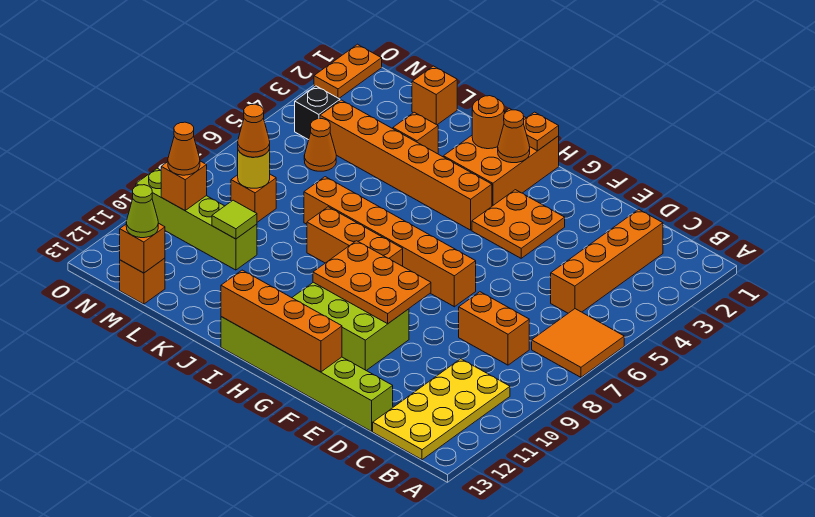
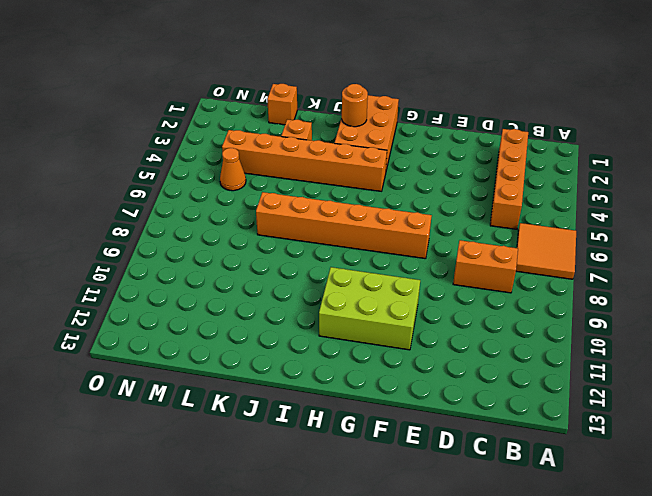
none -> yellow 2x4 plate [373,359,510,460]
none -> lime 1x6 brick [221,317,393,431]
none -> orange 2x2 plate [472,190,565,258]
none -> orange 1x3 brick [307,207,403,266]

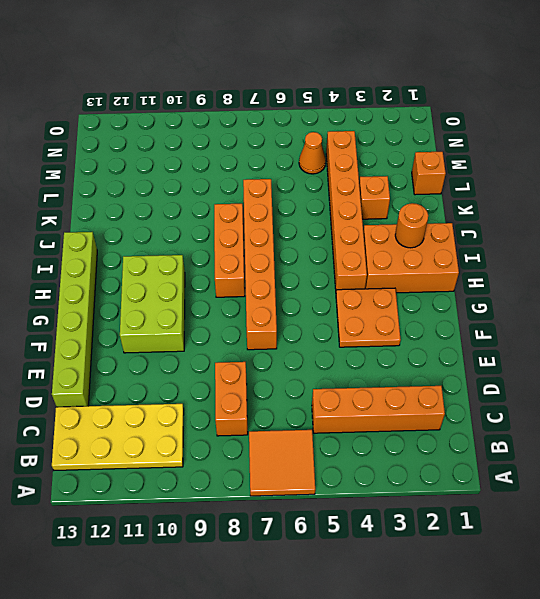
none -> lime 1x4 brick [136,168,257,270]
none -> orange 1x1 brick [231,174,276,222]
none -> orange 1x1 brick [120,258,165,304]
none -> black 1x1 brick [295,86,340,140]

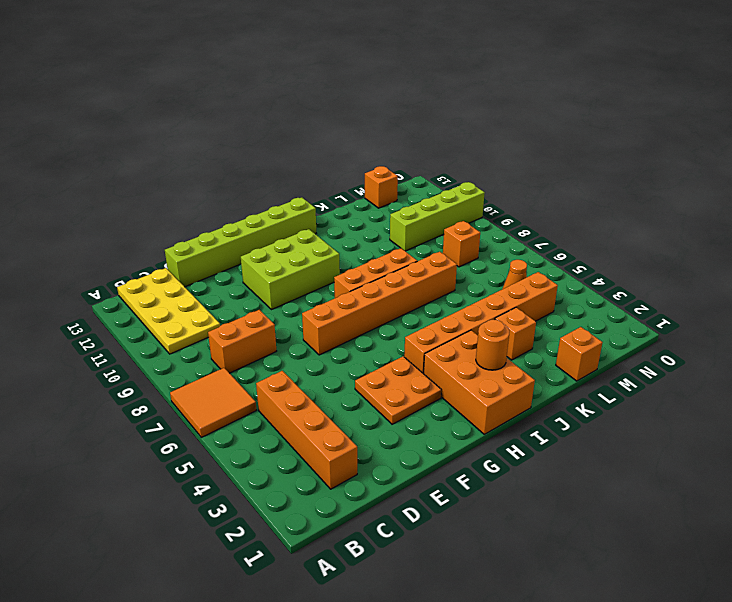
none -> black 1x1 brick [295,86,340,140]
none -> orange 1x2 plate [314,44,382,98]
none -> orange 2x3 plate [313,241,431,324]
none -> orange 1x4 brick [221,270,342,372]

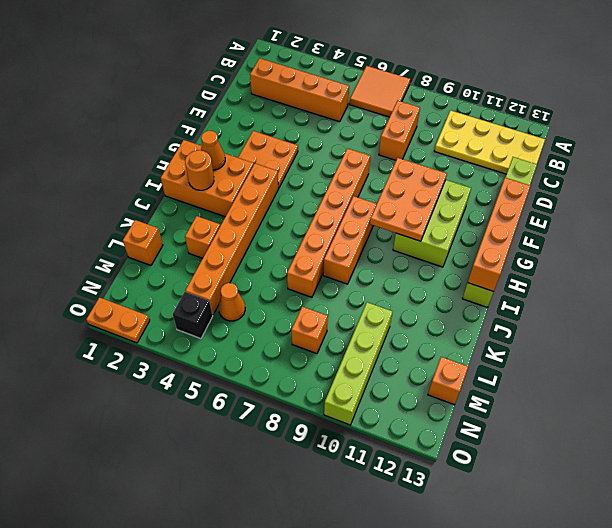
none -> orange 1x1 plate [523,112,559,151]
none -> lime 1x1 tile [212,200,257,239]
none -> yellow 1x1 round brick [238,149,270,188]
none -> orange 1x1 brick [120,223,165,273]

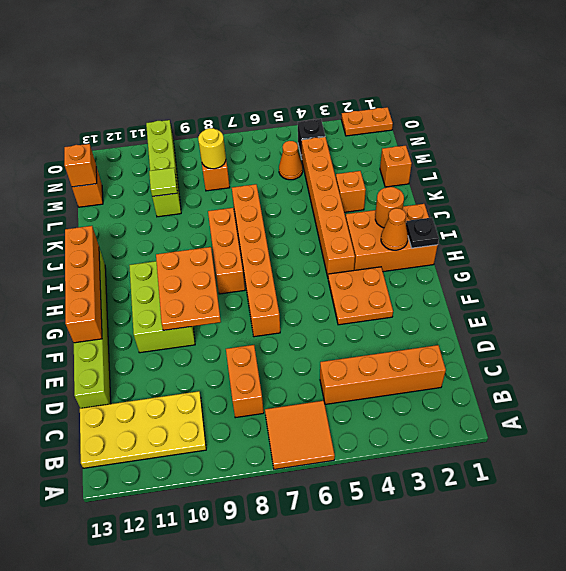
black 1x1 plate [406,218,439,248] -> orange 1x1 plate [523,112,559,151]
none -> orange 1x1 brick [161,161,207,210]
none -> orange 1x1 cone [238,104,270,157]
none -> lime 1x1 cone [126,185,158,238]
none -> orange 1x1 cone [168,122,200,175]

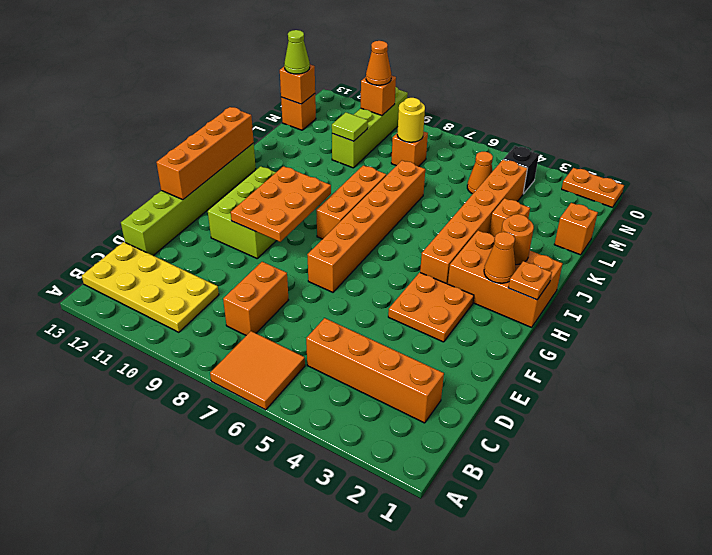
none -> orange 1x1 cone [238,104,270,157]

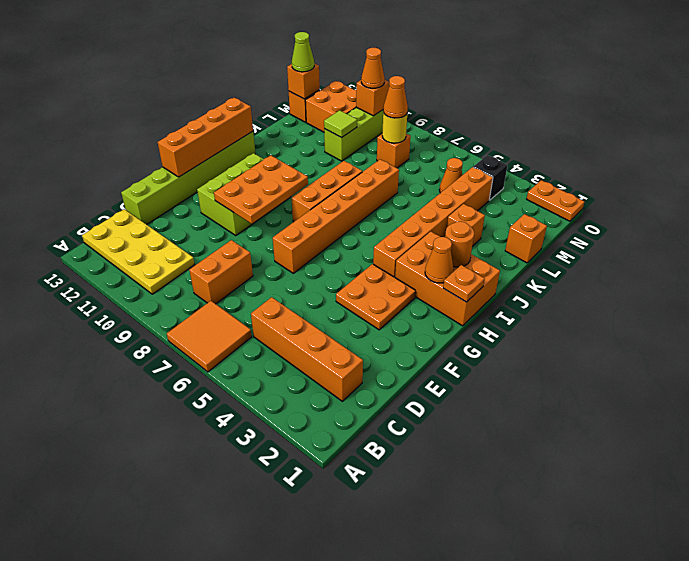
orange 2x2 brick [305,81,356,132] -> none

